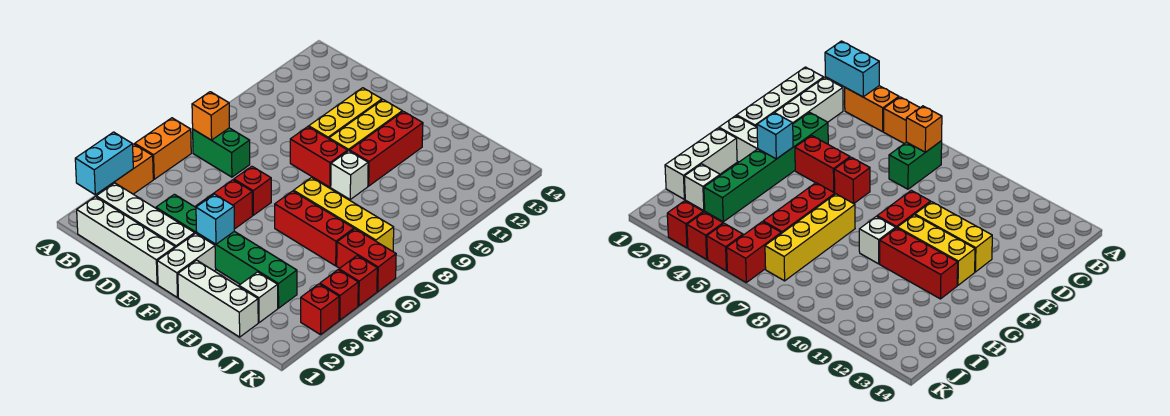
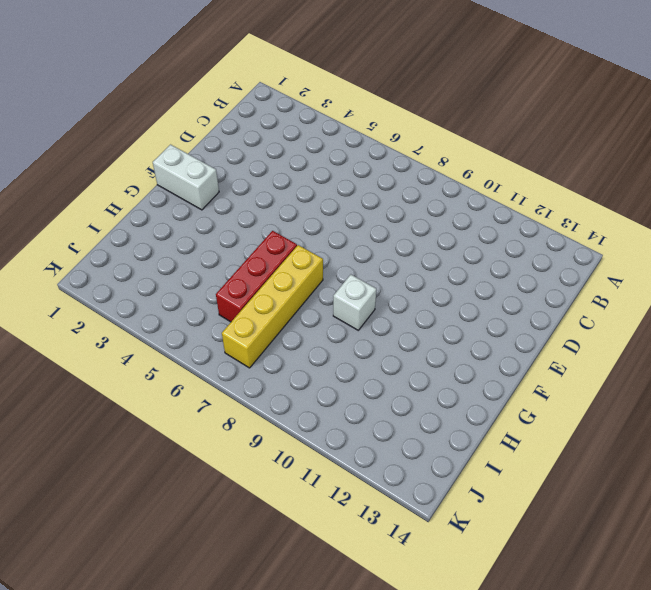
none -> orange 1x2 brick [97,144,153,195]
none -> orange 1x2 brick [135,118,191,179]
none -> white 1x4 brick [77,197,175,284]

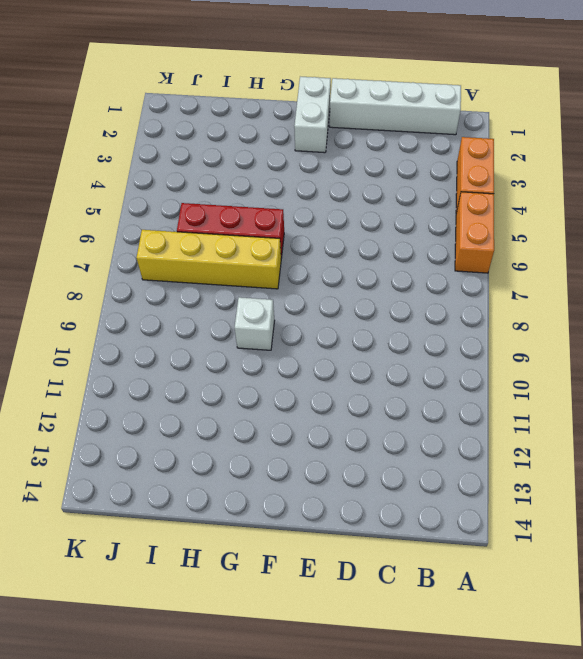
none -> white 1x4 brick [96,183,195,248]
none -> green 1x2 brick [193,128,250,177]
none -> green 1x6 brick [156,194,297,308]

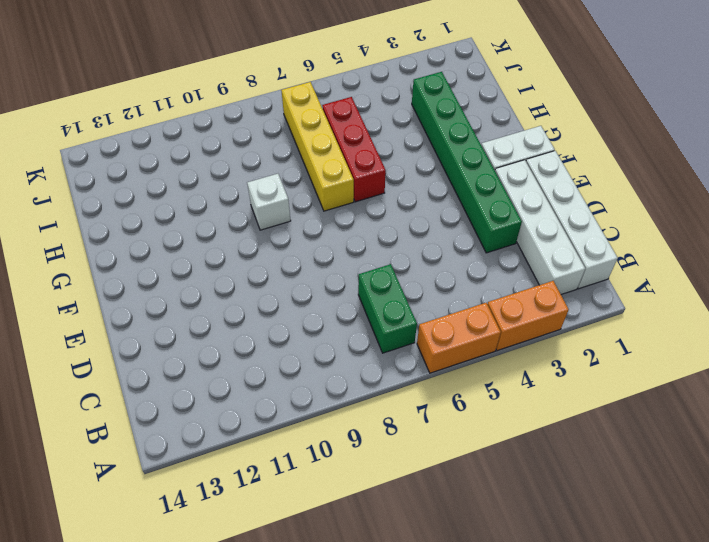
none -> red 1x2 brick [196,180,253,229]
none -> red 1x1 brick [234,166,271,215]
none -> red 1x2 brick [290,127,348,187]

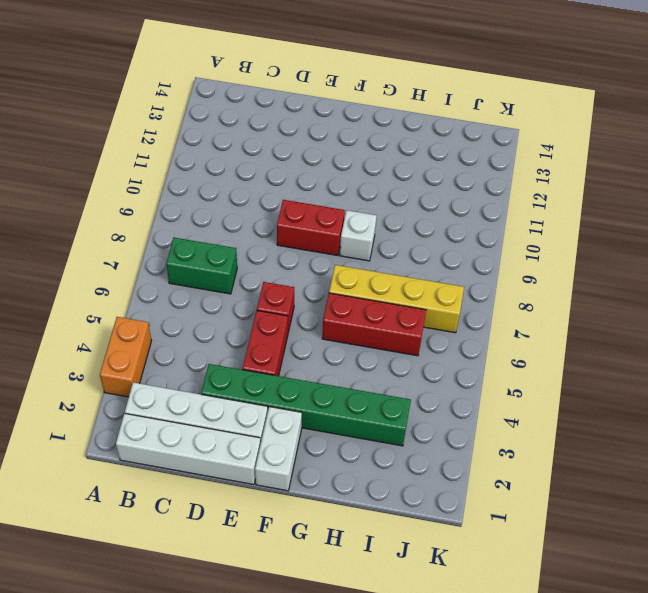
none -> orange 1x2 brick [135,118,191,179]
none -> yellow 1x3 brick [309,88,382,139]
none -> yellow 1x3 brick [329,100,402,151]

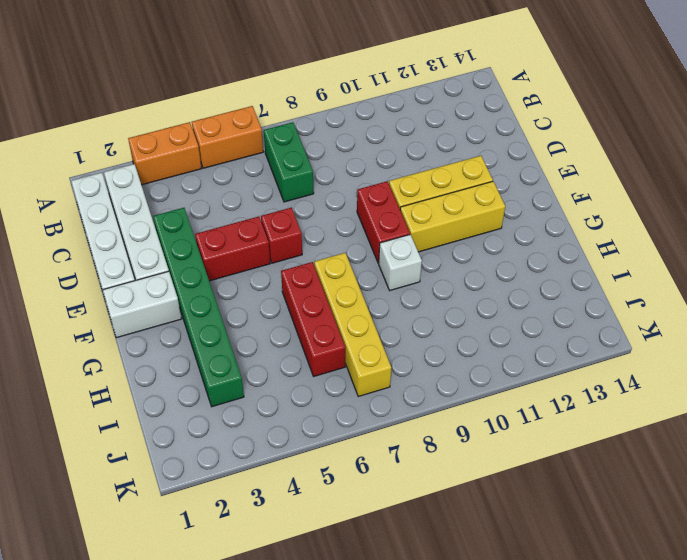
none -> white 1x3 brick [178,260,258,337]
none -> red 1x3 brick [350,111,423,186]
none -> white 1x1 brick [239,272,278,322]

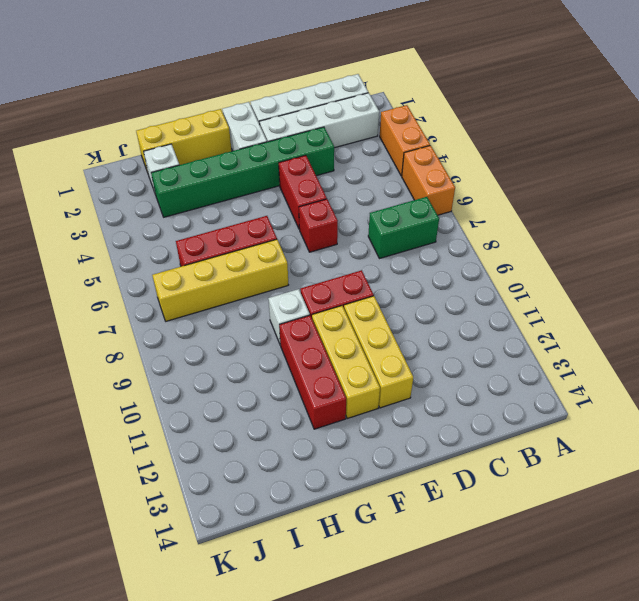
yellow 1x3 brick [136,109,232,172] -> white 1x3 brick [178,260,258,337]
none -> red 1x2 brick [337,229,396,292]
none -> red 1x1 brick [301,284,339,335]
none -> red 1x1 brick [320,270,358,320]

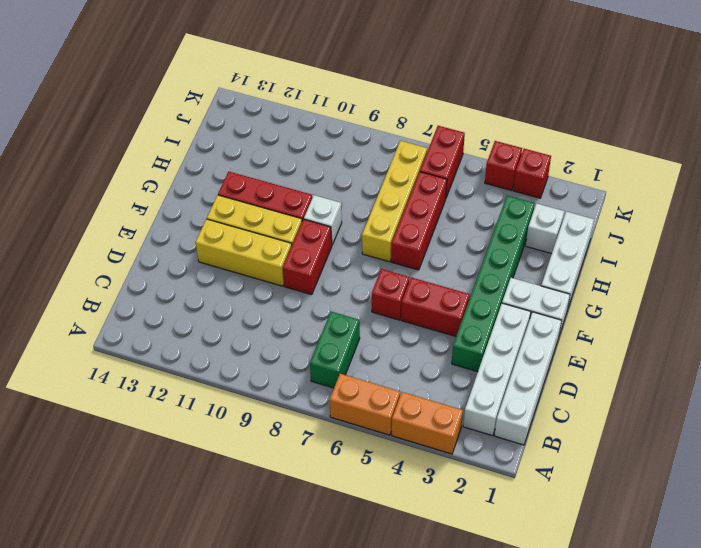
none -> red 1x1 brick [339,256,377,306]
none -> cyan 1x2 brick [75,132,133,195]
none -> orange 1x1 brick [192,92,229,140]

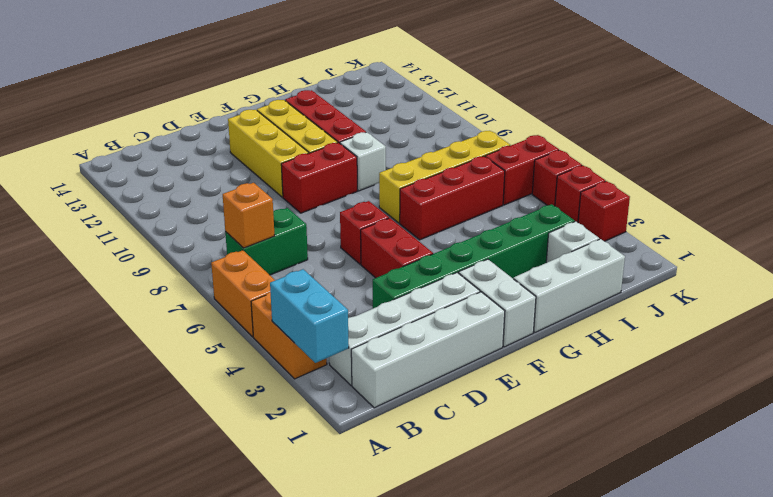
none -> cyan 1x1 brick [196,194,234,244]

